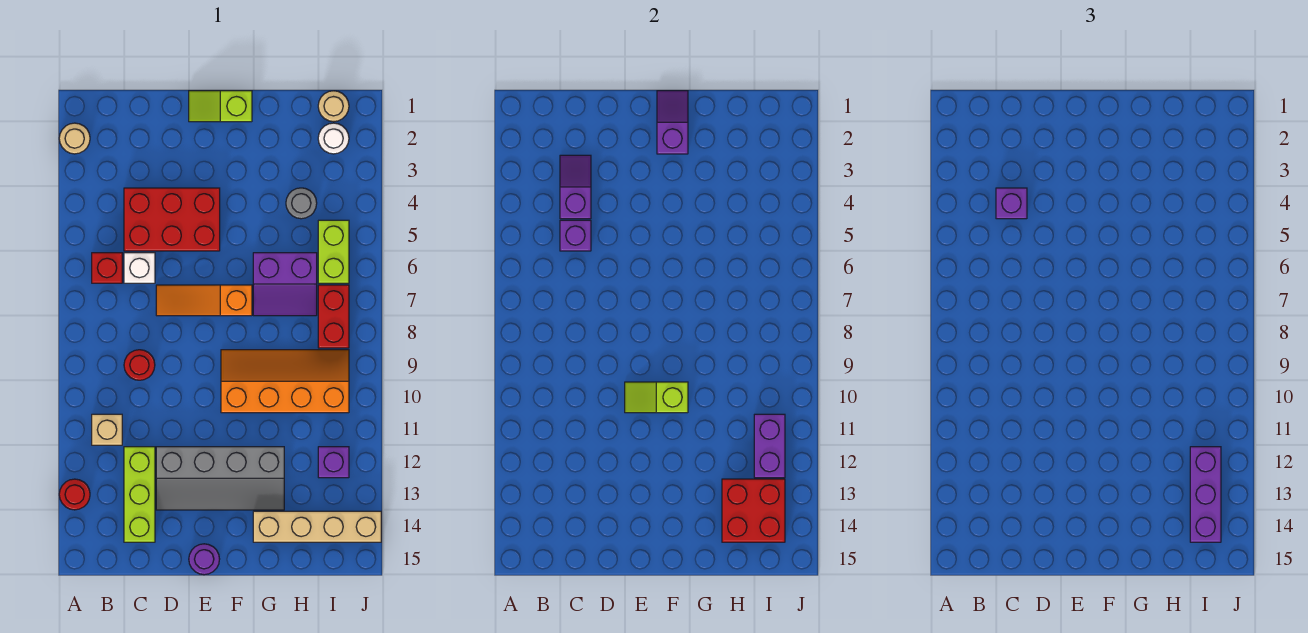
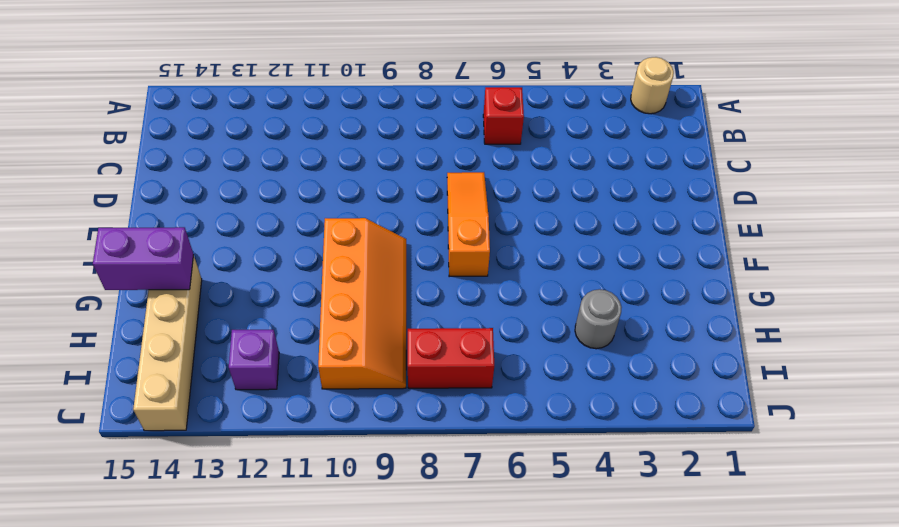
purple 1x2 brick [93,227,194,290] -> purple 1x2 brick moved to [754,414,785,478]
none -> red 1x1 round brick [59,479,90,510]
none -> tan 1x1 brick [92,414,122,445]
none -> red 2x3 brick [124,188,220,251]

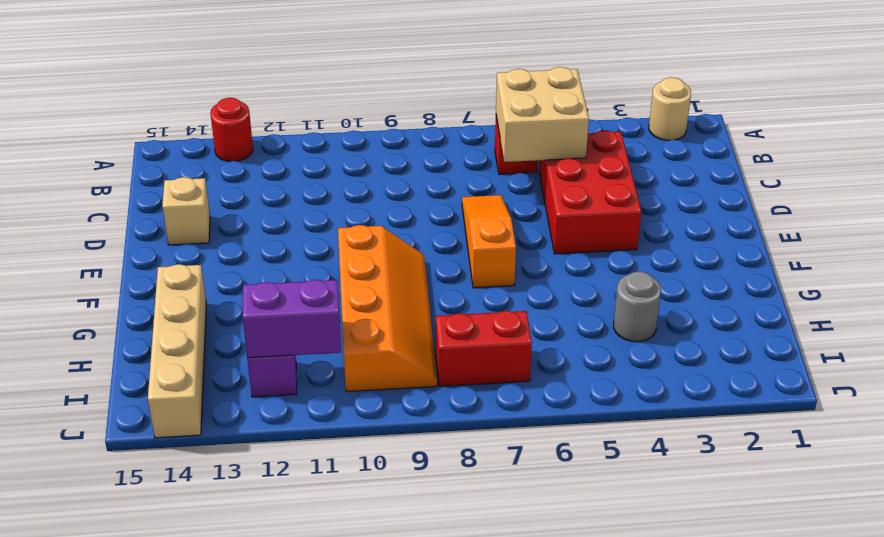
tan 2x2 brick [496,67,589,162] -> purple 1x1 brick [560,220,591,251]
tan 1x1 brick [162,177,210,245] -> tan 1x1 brick moved to [92,414,122,445]
none -> white 1x1 brick [124,253,155,283]
none -> red 1x1 round brick [124,350,155,380]
none -> lime 1x3 brick [124,447,155,542]

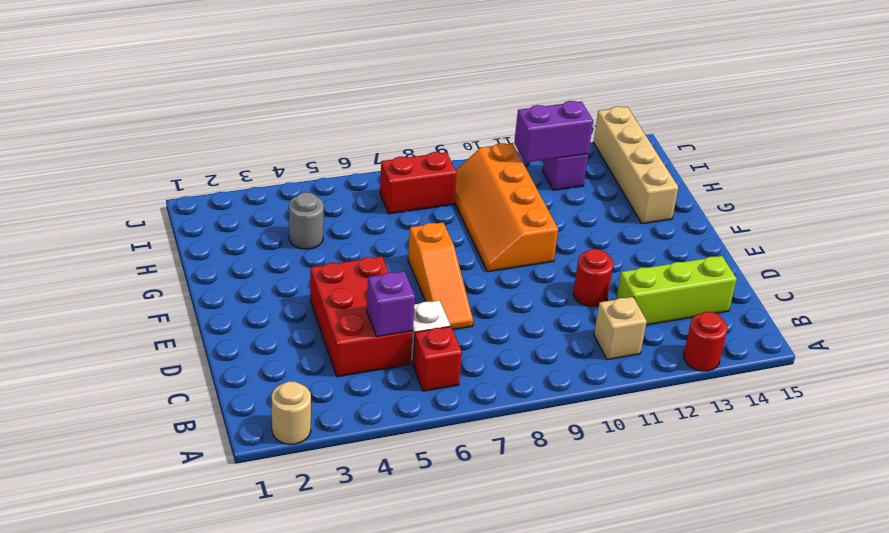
red 1x1 round brick [573,249,613,307] -> red 1x1 round brick moved to [124,350,155,380]
none -> grey 2x4 slope [156,447,284,510]
none -> lime 1x2 slope [189,91,252,122]
none -> purple 1x1 round brick [189,544,220,575]

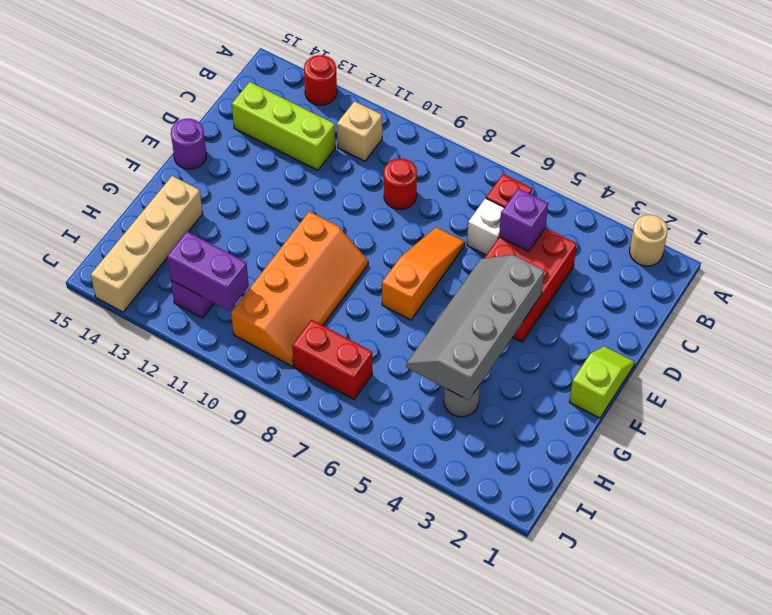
grey 2x4 slope [406,255,544,400] -> grey 2x4 slope moved to [156,447,284,510]
none -> purple 2x2 slope [253,253,317,316]
none -> tan 1x1 round brick [318,91,349,122]
none -> white 1x1 round brick [318,123,349,154]

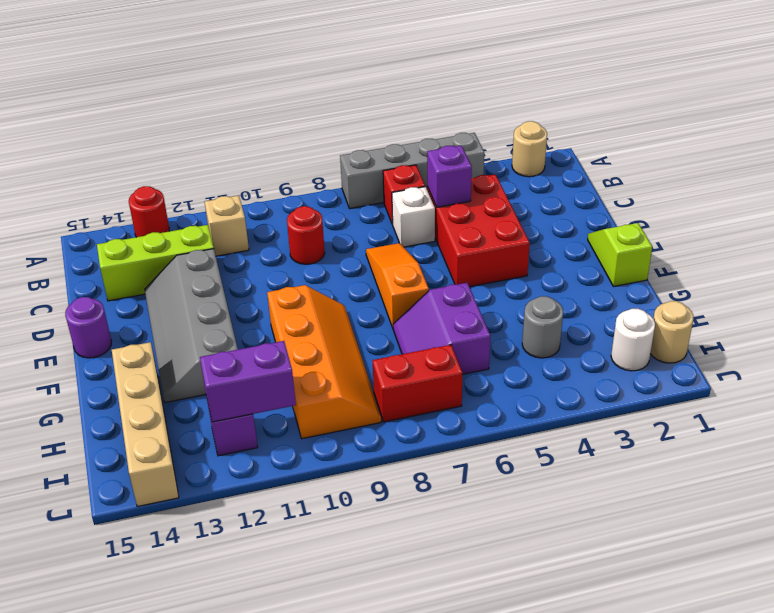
grey 1x4 brick [340,133,484,209] -> none
none -> lime 1x2 brick [318,220,349,283]
none -> purple 1x2 slope [560,155,591,219]
none -> lime 1x2 slope [625,382,688,413]

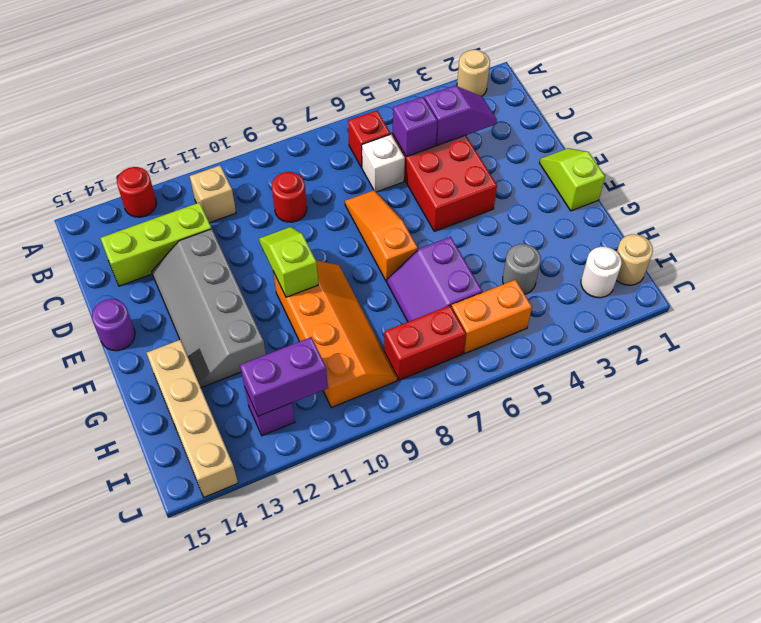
orange 1x2 brick [451,280,532,353] -> lime 1x2 brick [318,220,349,283]
none -> purple 1x2 slope [657,91,688,154]
none -> red 2x2 brick [722,479,785,542]
none -> purple 1x1 brick [996,188,1027,219]

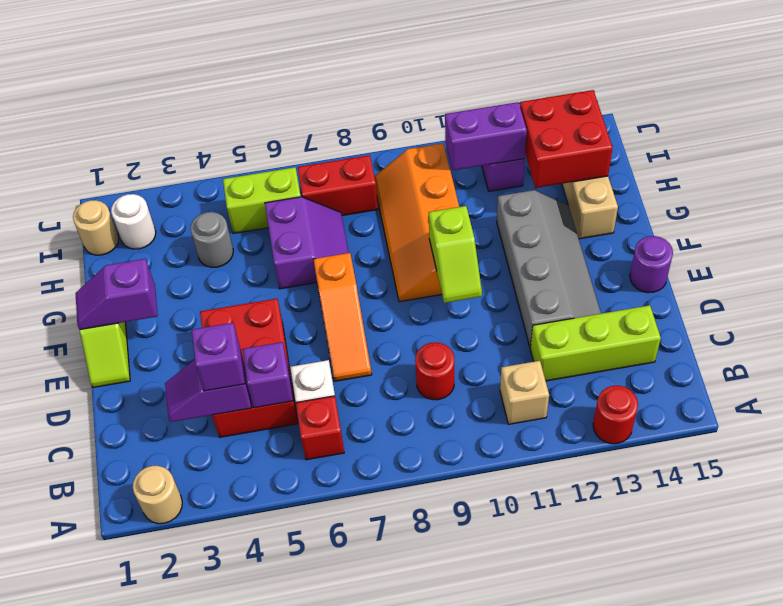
none -> purple 1x3 brick [1190,447,1221,542]

